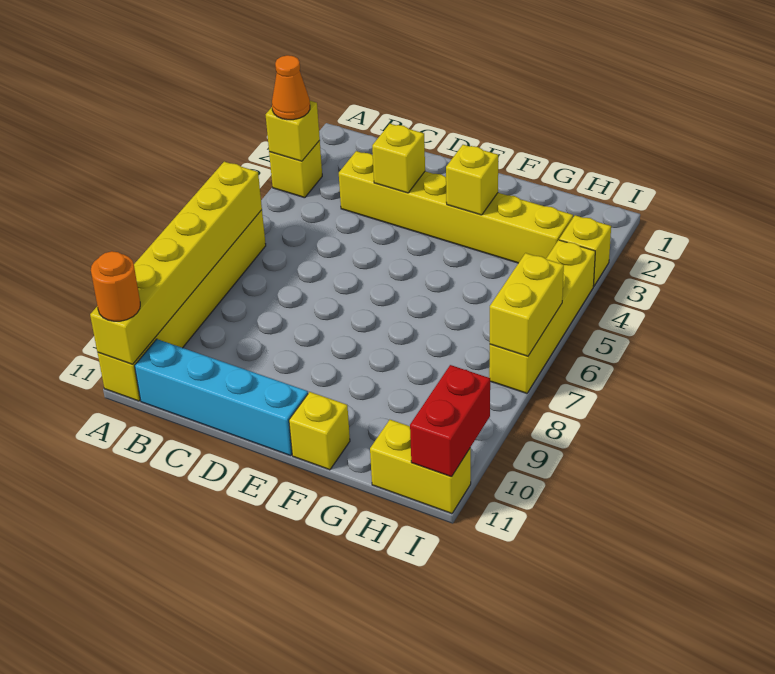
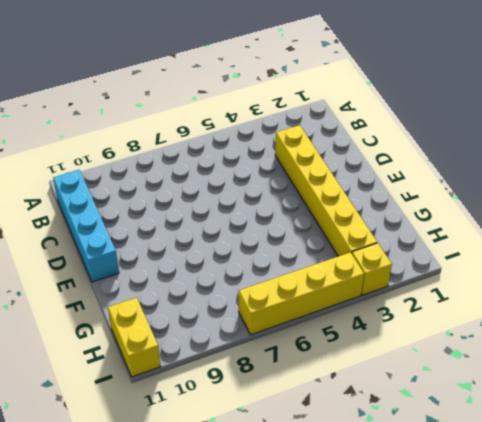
none -> yellow 1x1 brick [269,141,322,198]
none -> yellow 1x6 brick [98,210,266,401]
none -> yellow 1x1 brick [289,392,350,470]

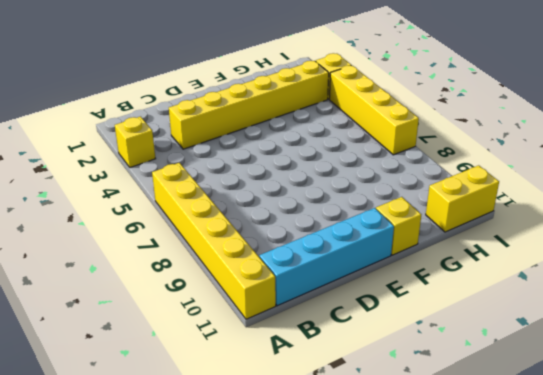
none -> yellow 1x1 brick [266,101,320,161]
none -> yellow 1x6 brick [90,162,262,364]
none -> yellow 1x1 brick [372,124,425,193]

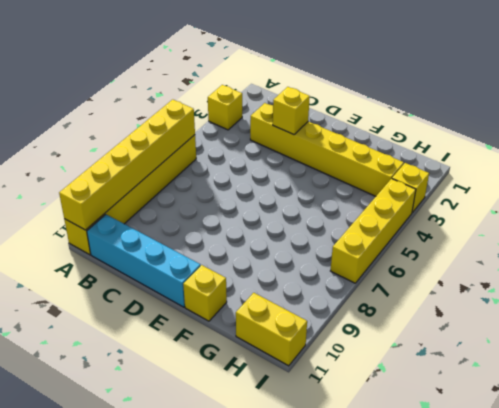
none -> yellow 1x1 brick [266,101,320,161]
none -> yellow 1x1 brick [446,145,498,215]
none -> yellow 1x2 brick [490,253,564,356]

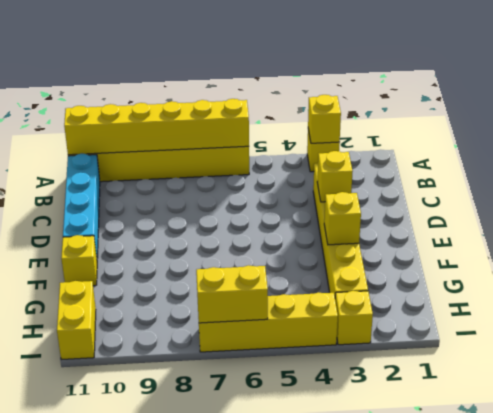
none -> red 1x2 brick [410,365,490,477]
none -> orange 1x1 cone [272,55,310,120]
none -> orange 1x1 round brick [91,251,140,321]

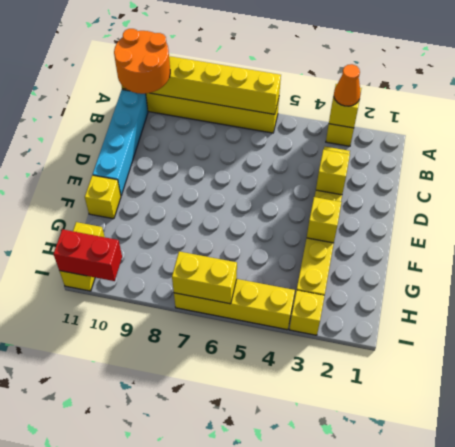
orange 2x2 round brick [114,29,170,94] -> orange 1x1 round brick [91,251,140,321]

